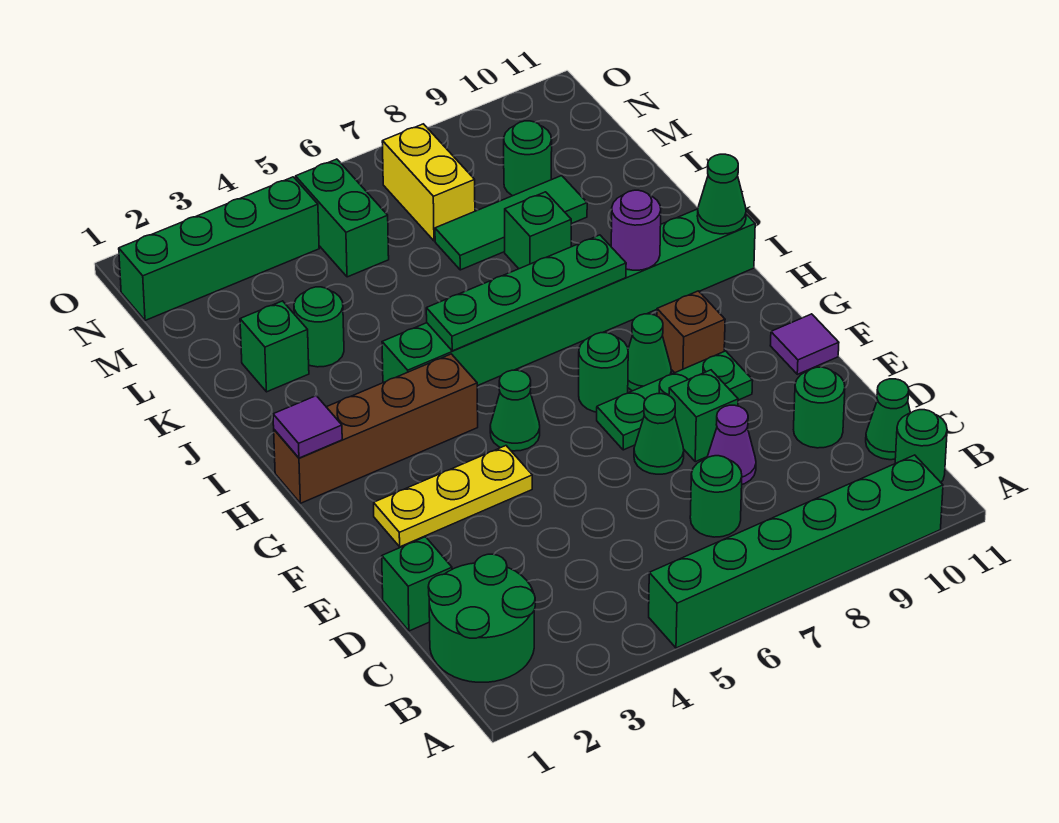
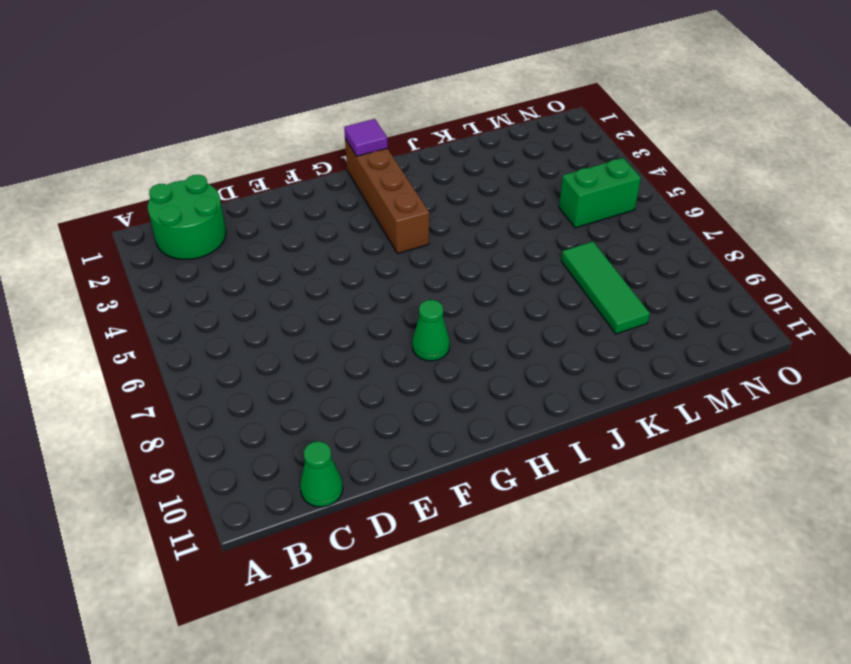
none -> green 1x6 brick [649,455,943,648]
none -> green 1x1 round brick [895,410,947,482]
none -> green 1x1 round brick [690,456,742,537]
none -> green 1x1 brick [382,537,452,631]

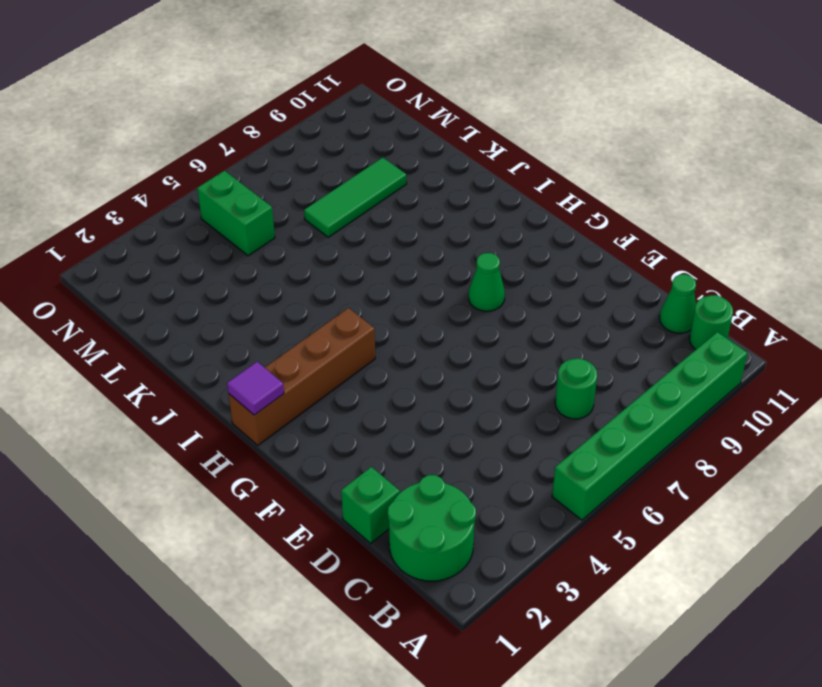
none -> purple 1x1 cone [707,405,756,484]
none -> green 1x1 round brick [794,367,845,448]
none -> green 1x1 cone [634,394,684,474]
none -> green 1x1 brick [669,370,738,462]

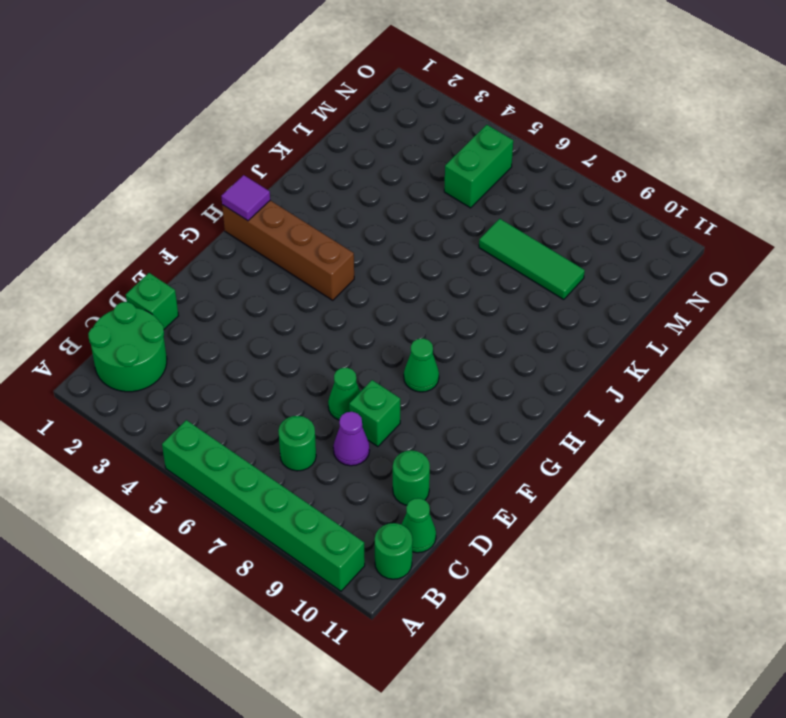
none -> yellow 1x3 plate [374,446,532,547]
none -> green 1x3 plate [597,351,753,450]
none -> purple 1x1 tile [770,314,839,374]
none -> green 1x1 cone [490,370,540,451]

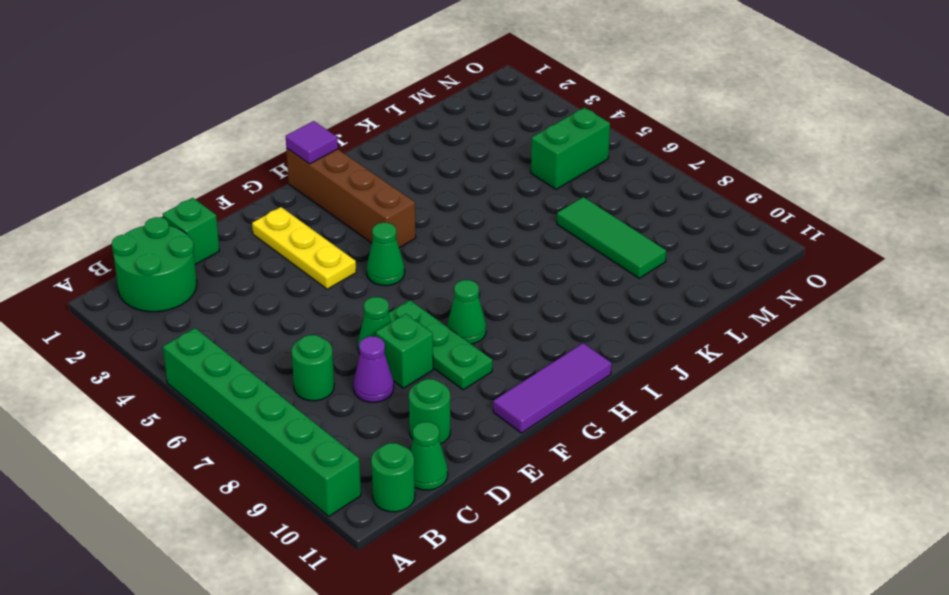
purple 1x3 tile [493,343,611,433] -> purple 1x1 tile [770,314,839,374]
none -> green 1x1 round brick [579,333,628,412]
none -> brown 1x1 brick [657,291,725,373]
none -> green 1x8 brick [382,209,755,386]
none -> green 1x1 brick [240,301,309,392]

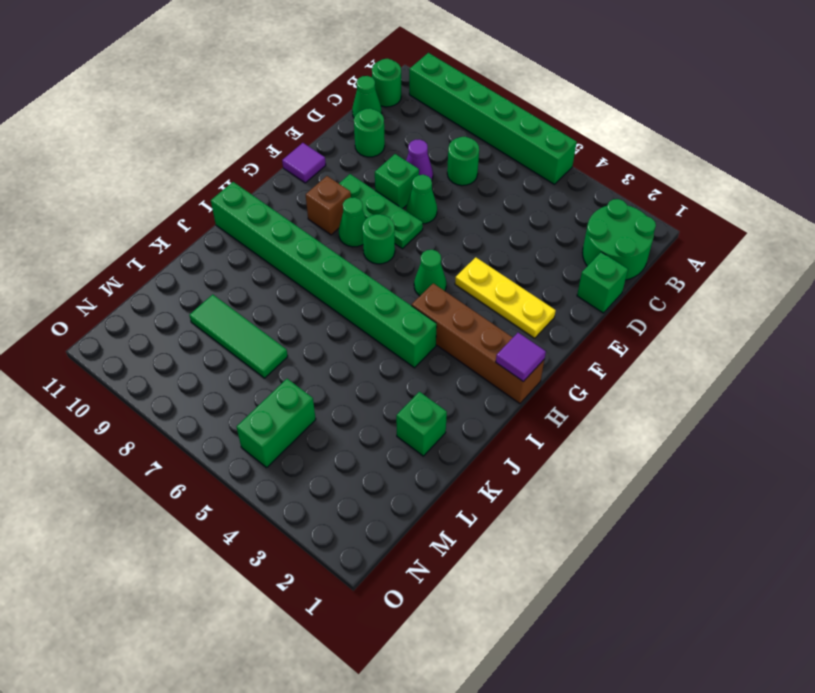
none -> green 1x1 round brick [294,287,344,367]
none -> green 1x1 brick [505,192,571,269]
none -> yellow 1x2 brick [382,124,475,241]
none -> green 1x1 round brick [504,121,552,196]

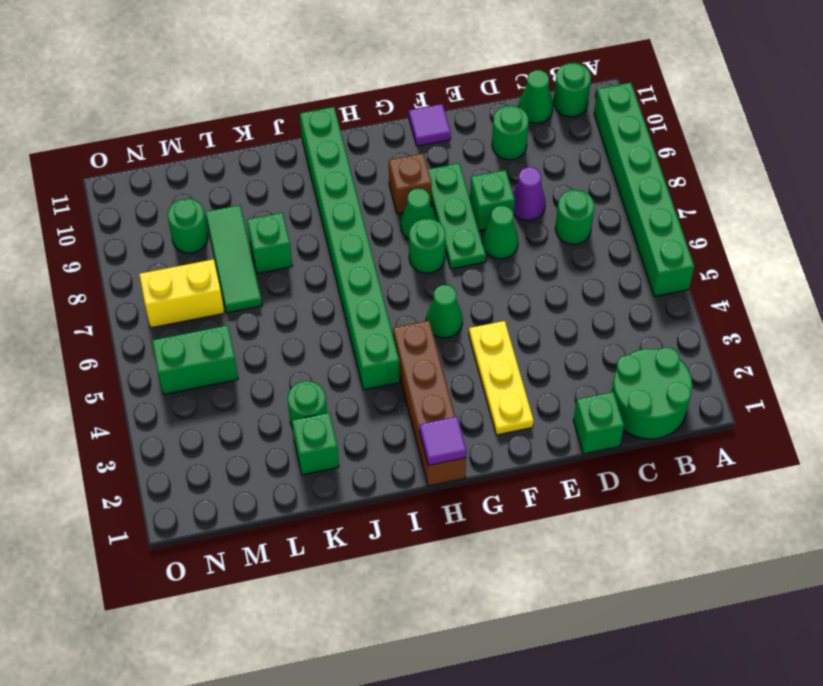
none -> green 1x4 brick [119,177,319,321]
none -> green 1x4 plate [426,235,626,351]
none -> purple 1x1 round brick [611,190,661,270]
none -> green 1x1 cone [697,154,746,234]

